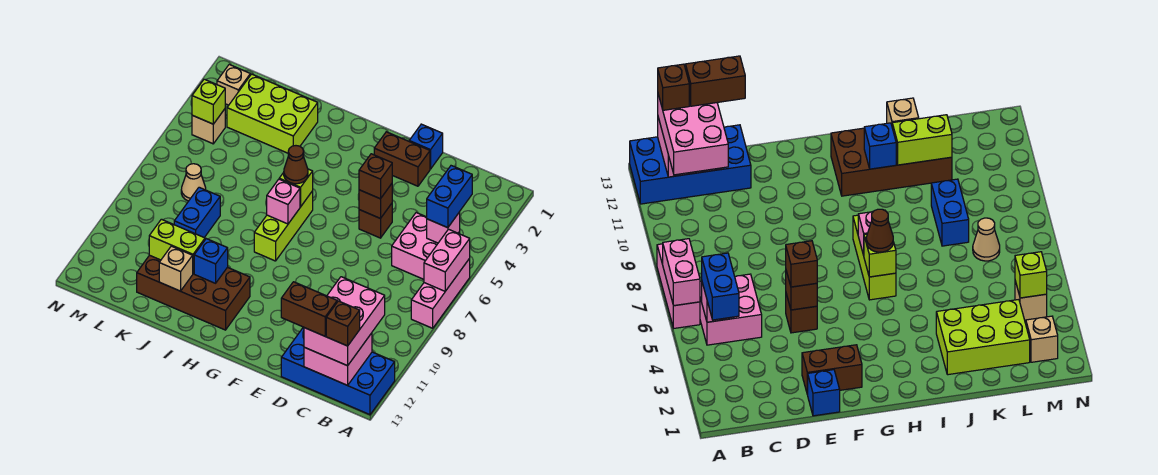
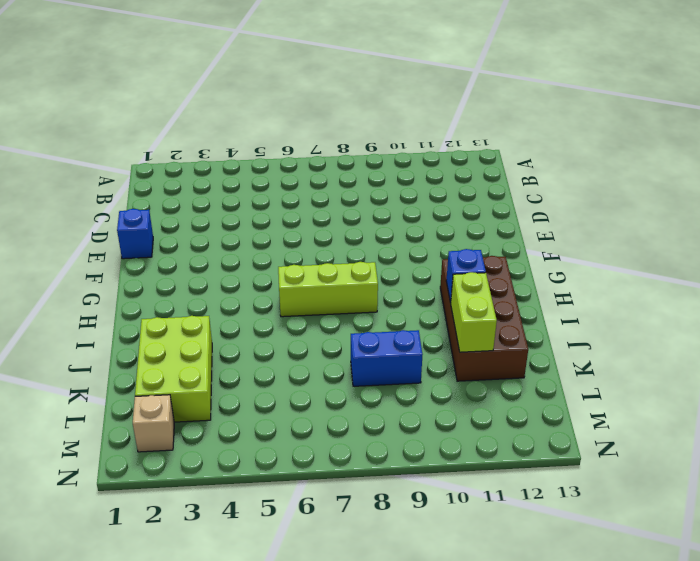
none -> pink 1x3 brick [411,259,470,328]
none -> blue 2x4 brick [281,327,395,415]
none -> pink 2x2 brick [392,213,460,279]

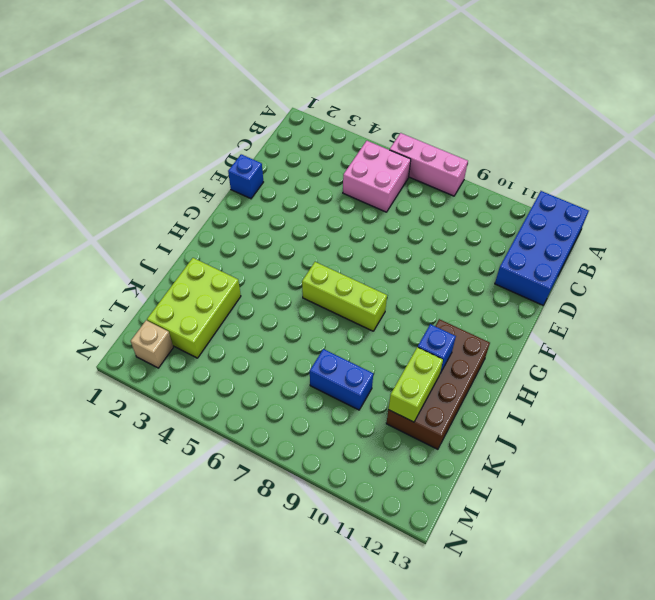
none -> brown 1x2 brick [374,132,430,186]
none -> brown 1x1 brick [359,204,392,238]
none -> tan 1x1 cone [181,164,206,201]

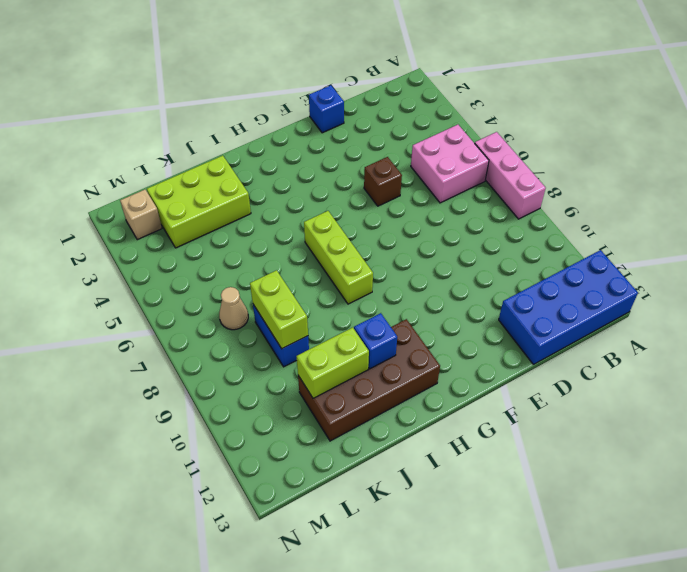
lime 1x2 brick [250,270,308,349] -> none
none -> brown 1x2 brick [374,132,430,186]
none -> tan 1x1 brick [192,109,225,144]
none -> pink 1x2 brick [424,229,470,291]

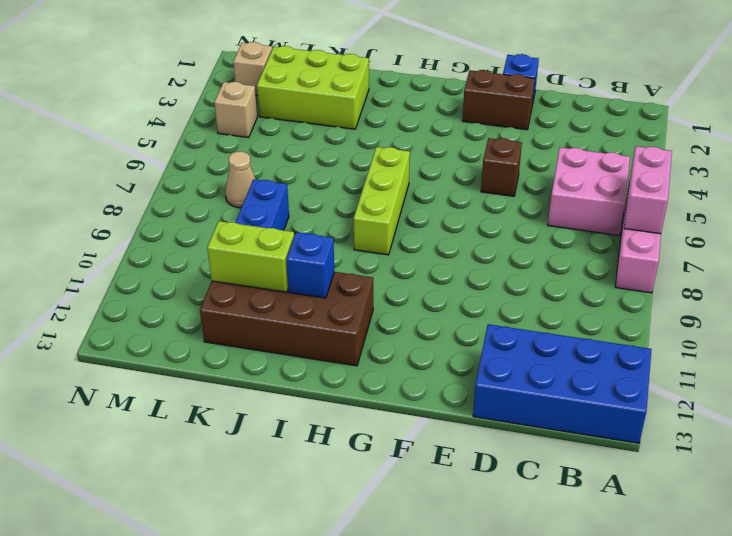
none -> pink 1x1 brick [427,212,460,243]
none -> pink 2x2 brick [304,333,372,385]
none -> brown 1x1 brick [359,184,392,219]

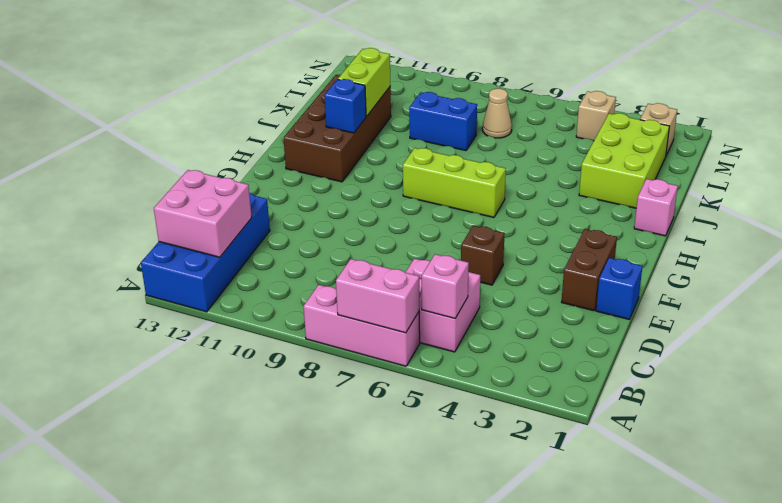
pink 1x1 brick [634,179,678,236] -> pink 1x1 brick moved to [267,179,300,224]
none -> brown 1x1 brick [359,184,392,219]
none -> lime 1x1 brick [279,169,313,207]
none -> tan 1x1 brick [159,246,193,291]

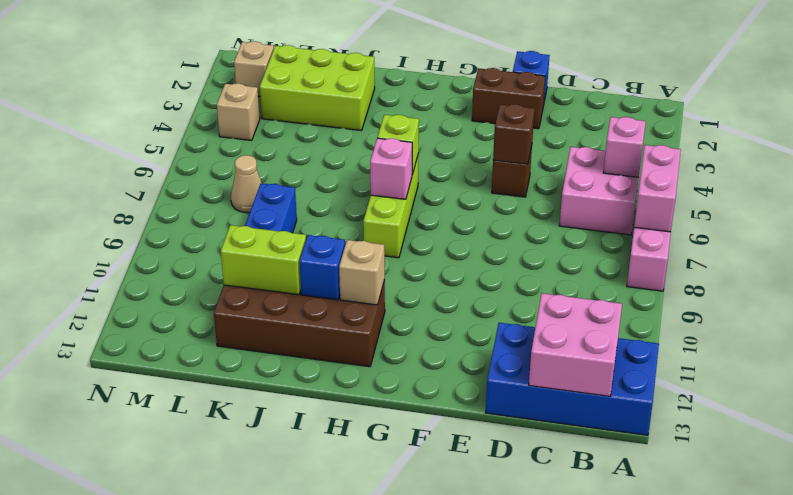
tan 1x1 brick [339,240,385,305] -> tan 1x1 brick moved to [159,246,193,291]
none -> lime 1x1 brick [192,79,225,124]
none -> blue 1x2 brick [427,166,472,228]
none -> pink 2x3 brick [304,277,385,366]

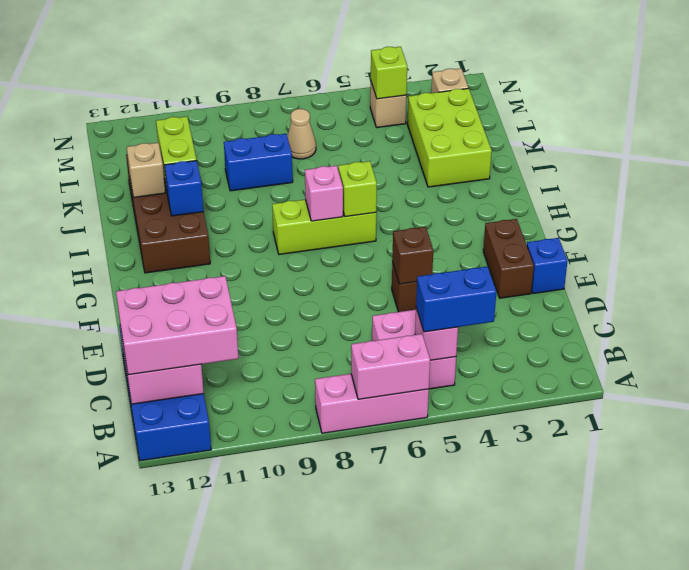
none -> brown 1x1 brick [359,154,392,199]
none -> brown 1x1 cone [284,146,308,184]
none -> brown 1x1 brick [326,301,360,346]

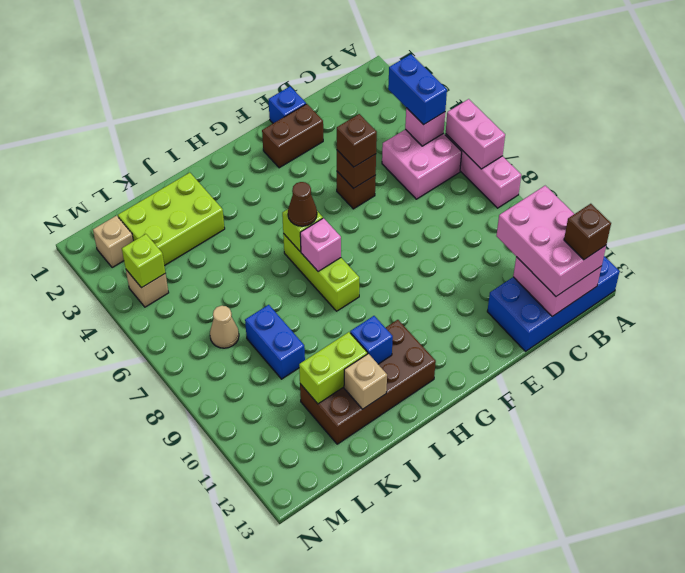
none -> brown 1x2 brick [281,282,337,336]

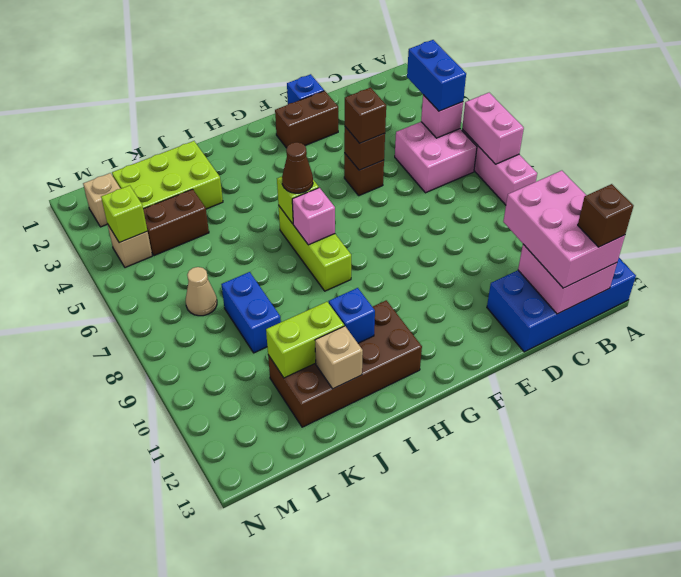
brown 1x2 brick [143,189,209,256] -> brown 1x2 brick moved to [281,282,337,336]

